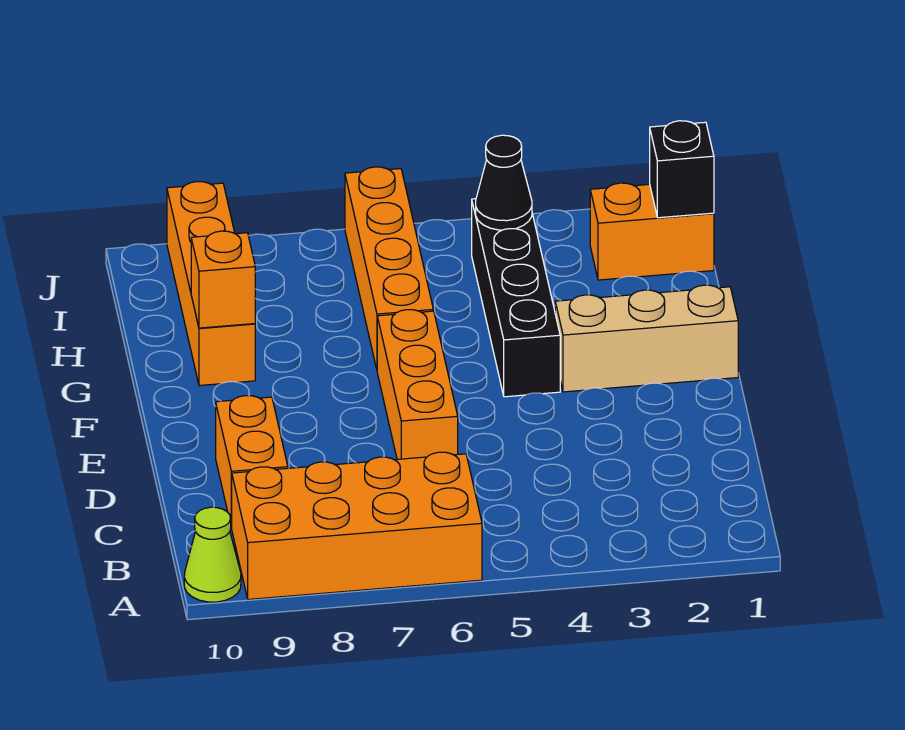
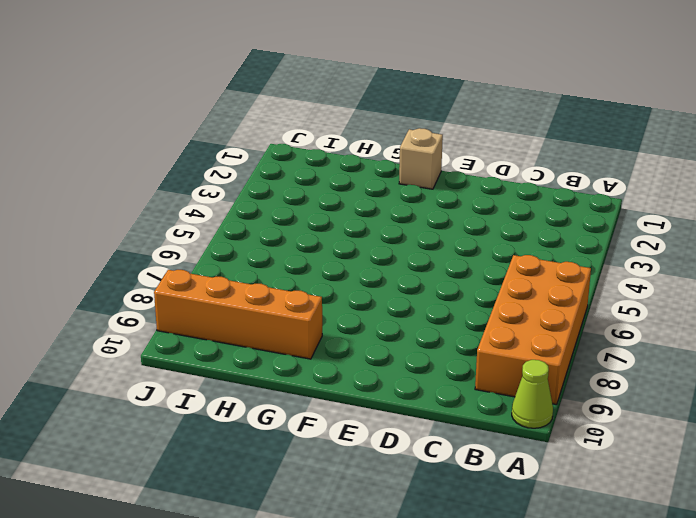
tan 1x1 brick [399,128,443,189] -> tan 1x3 brick [555,285,738,392]
none -> orange 1x2 brick [216,396,288,528]
none -> orange 1x3 brick [377,310,458,459]
none -> black 1x4 brick [472,199,560,397]

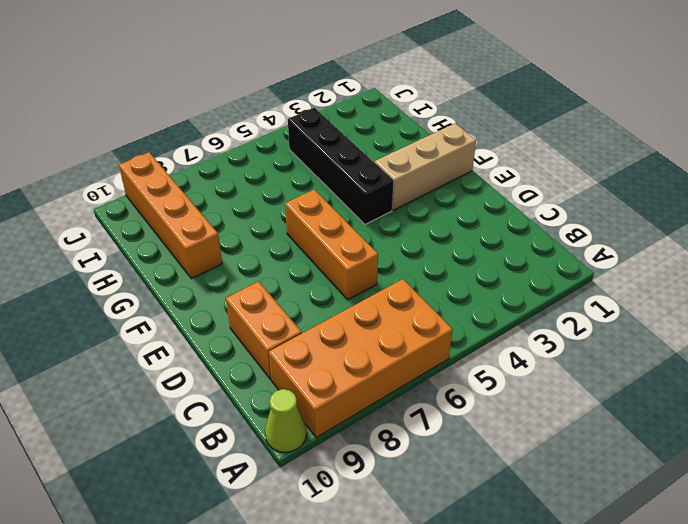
none -> orange 1x4 brick [345,167,433,369]
none -> orange 1x2 brick [590,183,714,280]
none -> orange 1x1 brick [191,231,255,328]

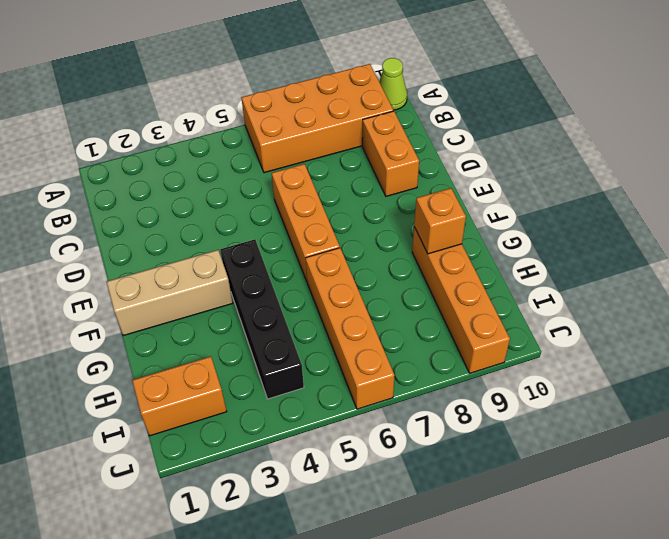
none -> black 1x1 brick [650,121,714,218]
none -> black 1x1 cone [476,135,532,230]

